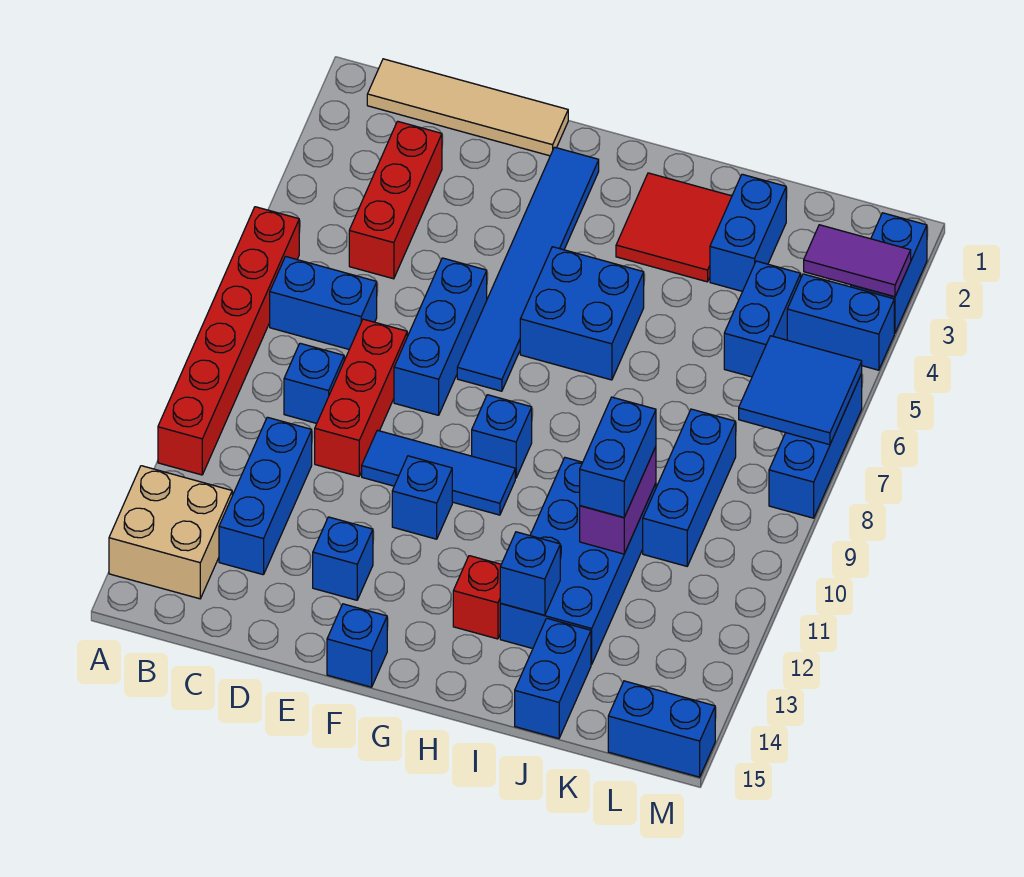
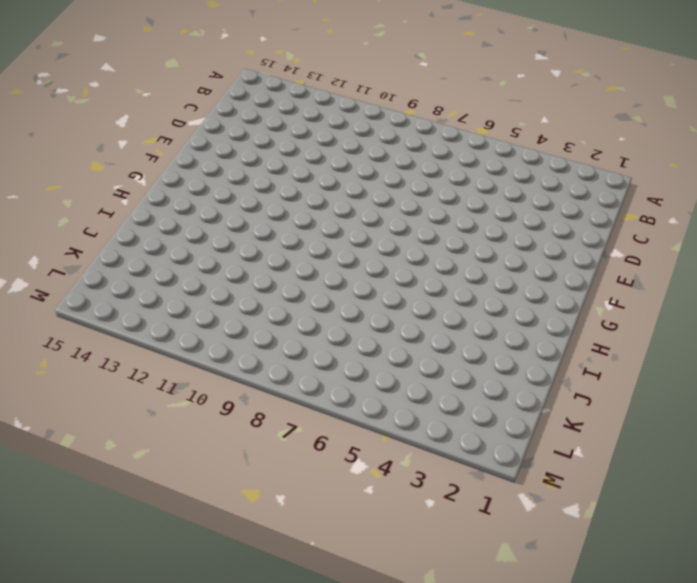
none -> red 1x6 brick [158,207,299,475]
none -> tan 2x2 brick [109,466,232,599]
none -> tan 1x4 tile [367,59,568,156]
none -> blue 1x2 brick [270,257,377,349]

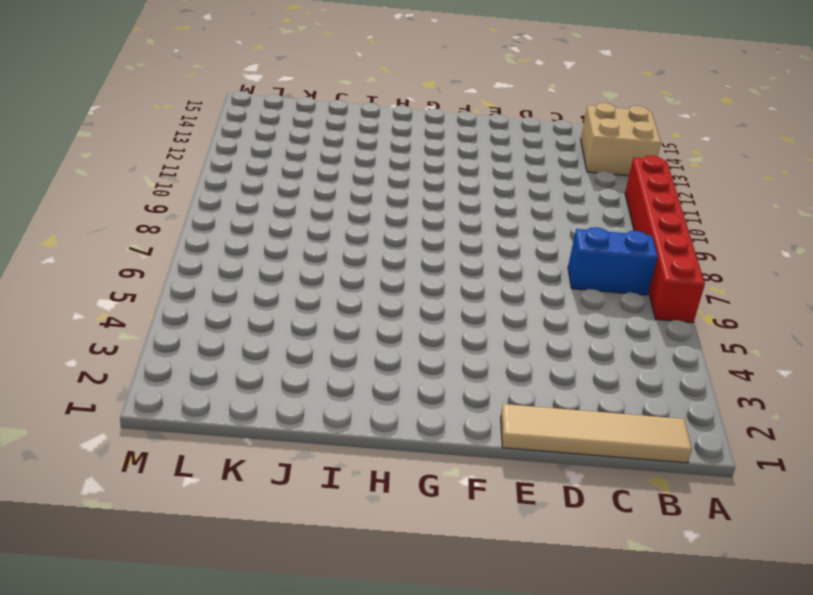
none -> red 1x3 brick [349,121,442,279]
none -> blue 1x1 brick [284,343,344,423]
none -> blue 1x3 brick [219,417,312,575]
none -> red 1x3 brick [315,319,407,476]

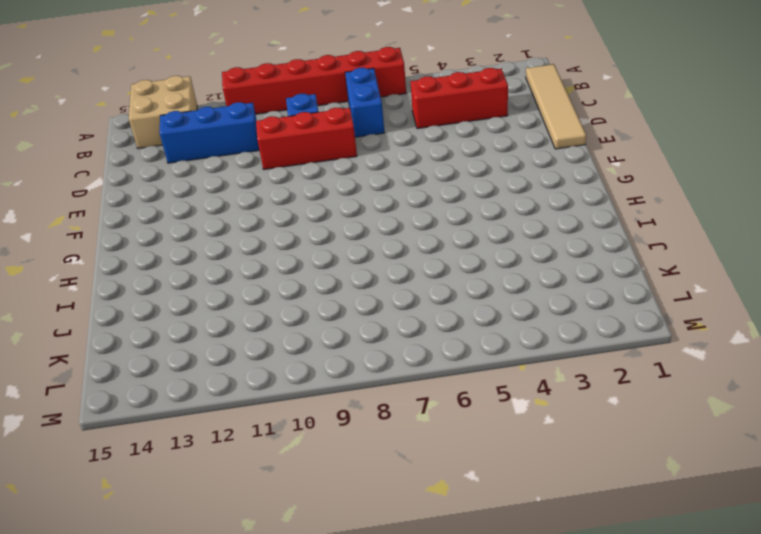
none -> blue 1x3 brick [394,258,487,415]
none -> blue 1x3 tile [362,430,515,515]
none -> blue 1x1 brick [313,517,373,600]
none -> blue 1x6 tile [457,147,599,391]

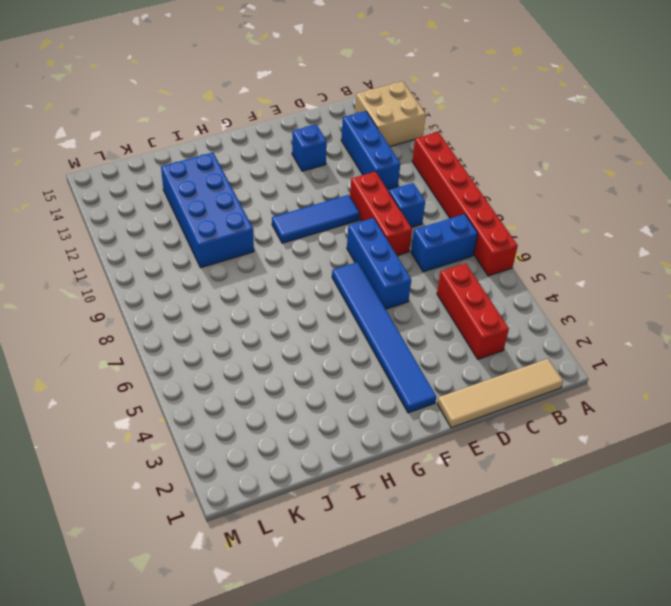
none -> blue 1x1 brick [392,456,452,539]
none -> blue 1x1 brick [327,604,387,687]
none -> blue 2x2 brick [520,247,644,380]
none -> blue 1x1 brick [472,395,532,478]

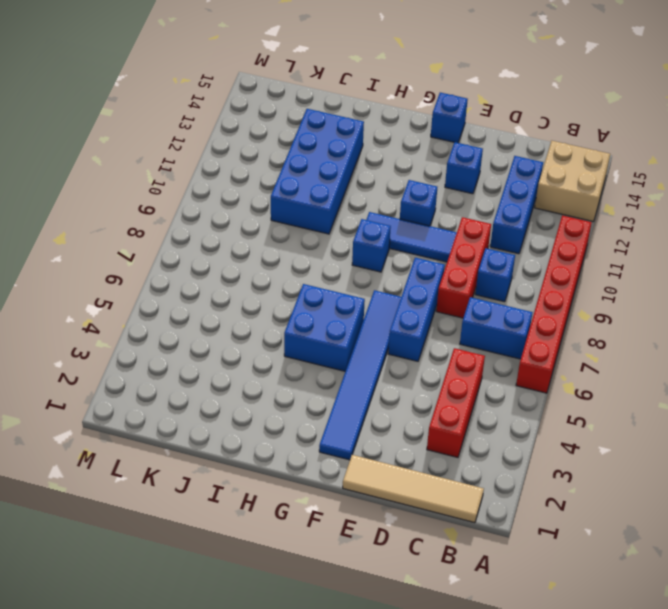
none -> red 2x2 tile [616,173,732,282]
none -> red 1x1 brick [453,556,501,639]
none -> blue 1x2 brick [710,174,786,291]
none -> blue 1x2 brick [515,618,591,739]

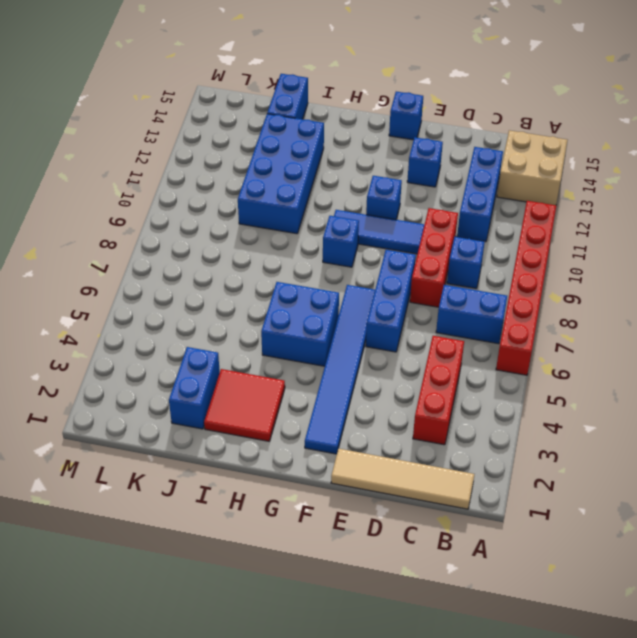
none -> red 1x1 brick [453,556,501,639]
none -> blue 1x2 brick [724,261,801,377]
none -> blue 1x3 brick [643,409,736,566]
none -> blue 1x2 brick [787,274,894,370]

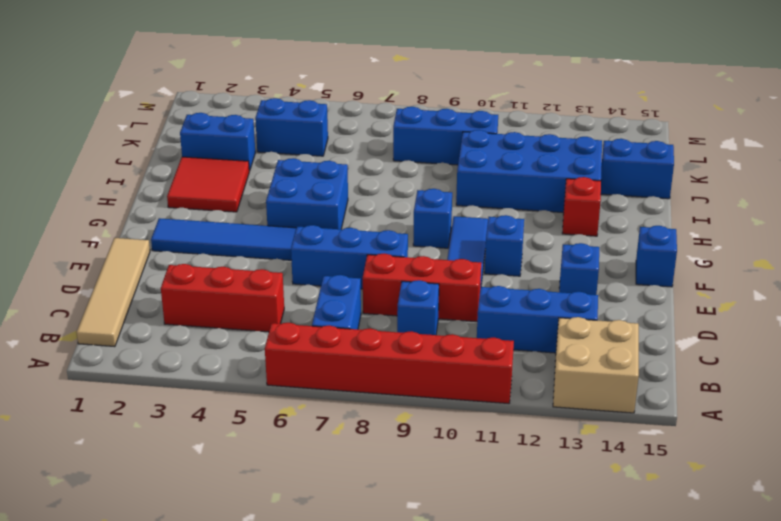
none -> blue 1x2 brick [787,274,894,370]
none -> blue 1x2 brick [608,681,715,777]
none -> blue 1x2 brick [851,213,927,333]
none -> blue 1x3 brick [769,374,862,518]

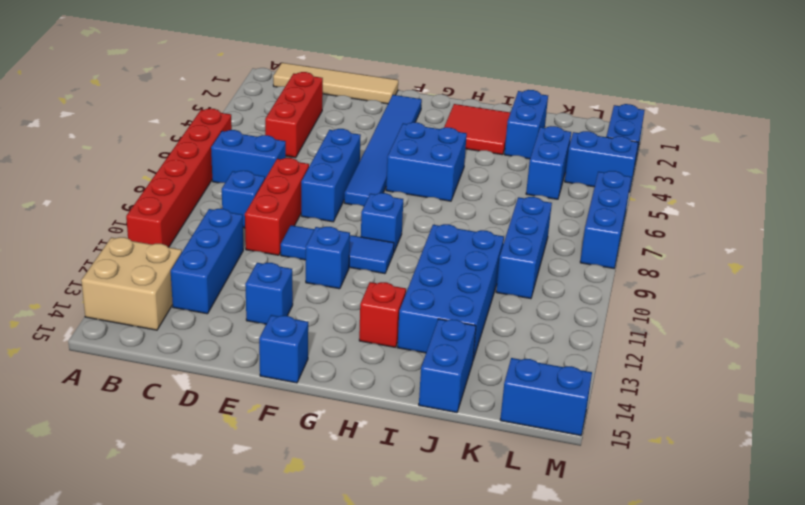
none -> blue 1x1 brick [500,532,560,615]
none -> purple 1x2 brick [580,447,656,554]
none -> purple 1x2 tile [804,225,911,297]
none -> blue 2x2 tile [739,336,862,445]

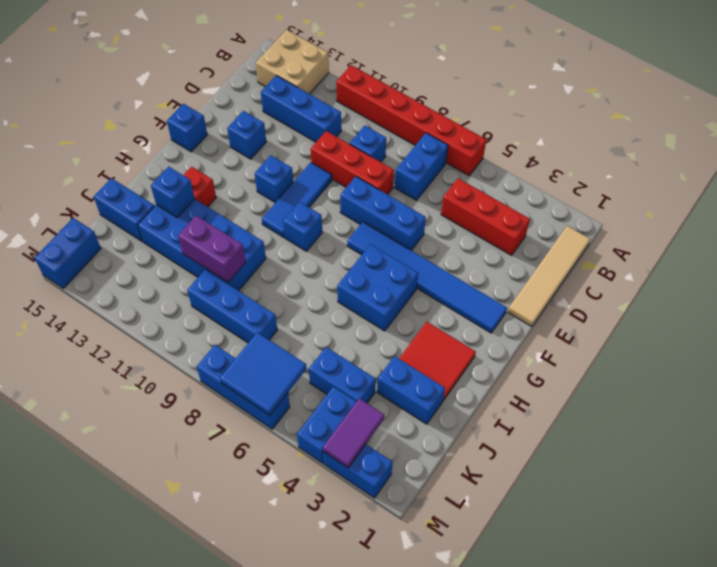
none -> blue 1x2 brick [580,397,656,518]

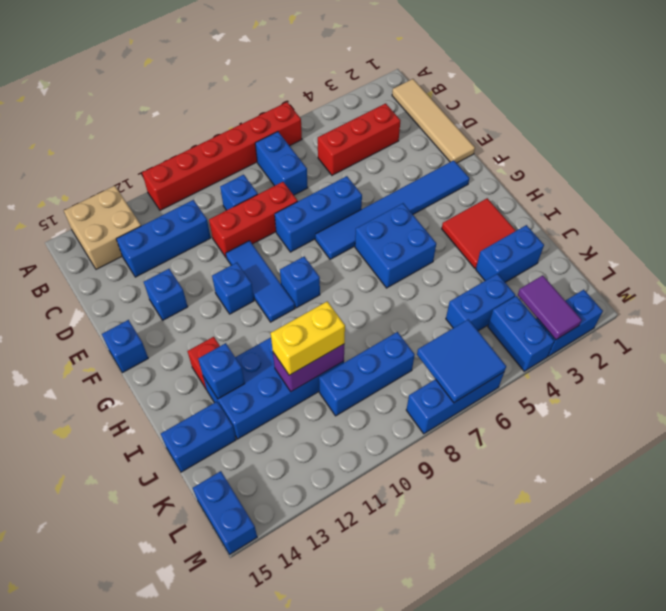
yellow 1x2 brick [271,301,345,375] -> blue 1x2 brick [580,397,656,518]

